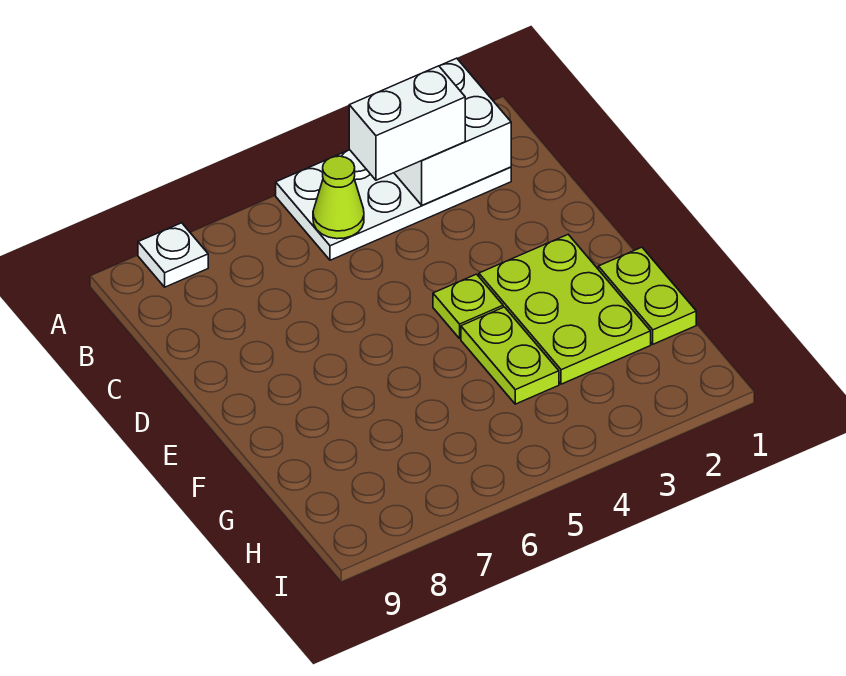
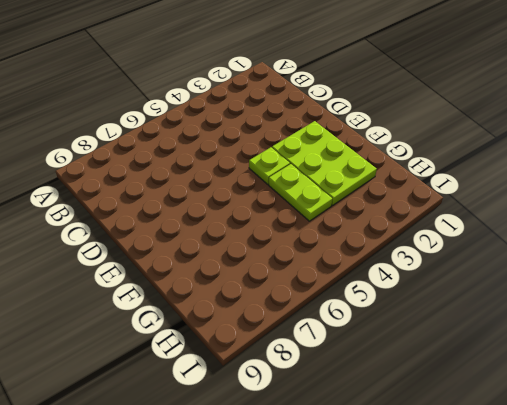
none -> white 2x4 plate [276,150,511,260]
none -> white 1x1 plate [138,223,208,287]

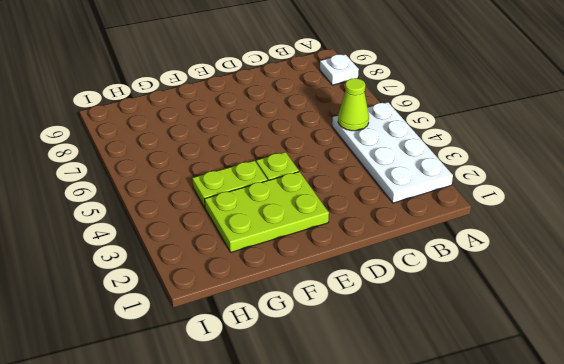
none -> lime 1x2 plate [598,247,696,344]
none -> white 2x2 brick [394,58,511,205]

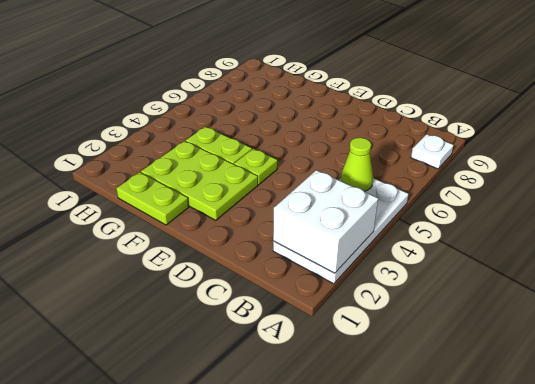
none -> white 1x2 brick [349,66,465,180]

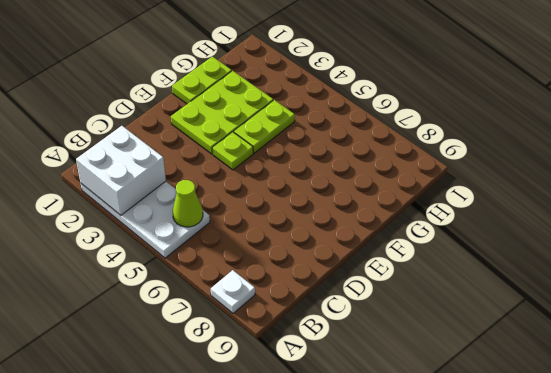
none -> white 1x2 brick [349,66,465,180]

